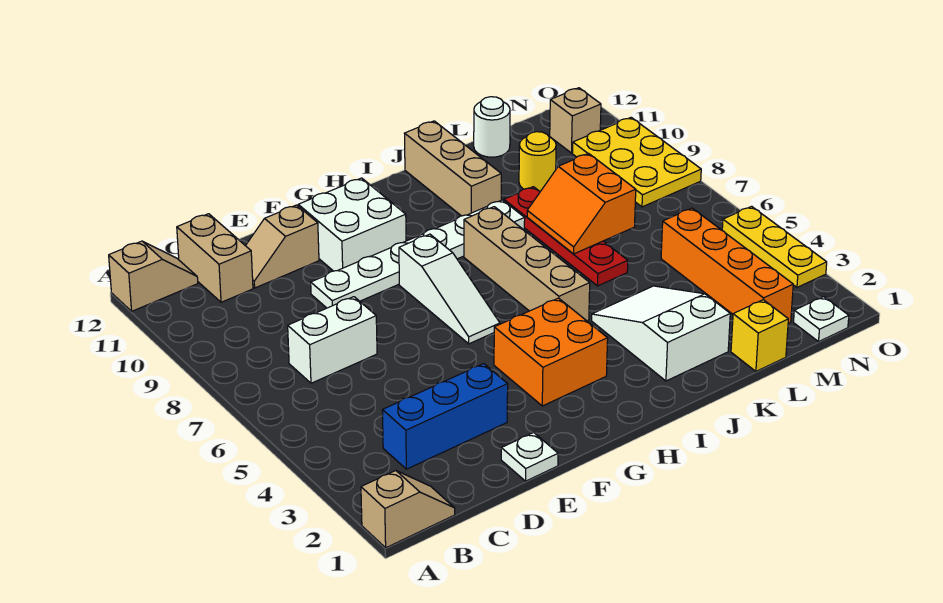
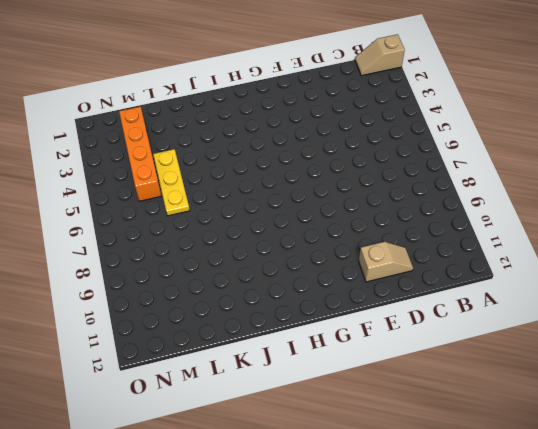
yellow 1x3 plate [153,149,190,216] -> yellow 1x3 plate moved to [722,206,827,287]
none -> tan 1x2 slope [109,241,198,311]
none -> blue 1x3 brick [382,364,508,469]
none -> white 1x2 brick [288,297,377,383]

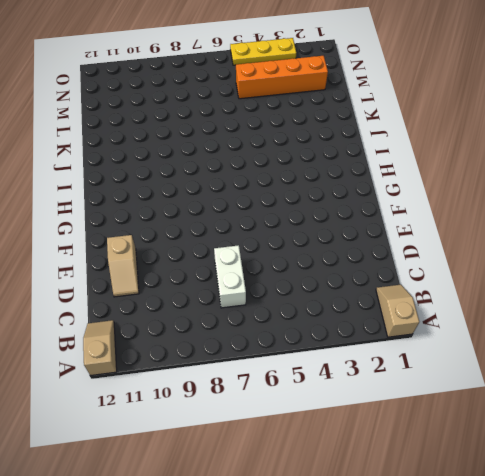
none -> blue 1x3 brick [382,364,508,469]
none -> tan 1x2 brick [177,214,253,302]
none -> white 1x1 plate [501,433,558,481]

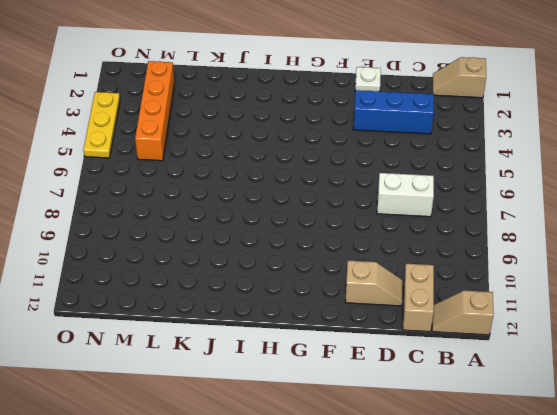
none -> white 1x6 plate [311,200,525,308]
none -> white 2x2 brick [298,178,406,271]
none -> orange 2x2 brick [494,298,608,406]

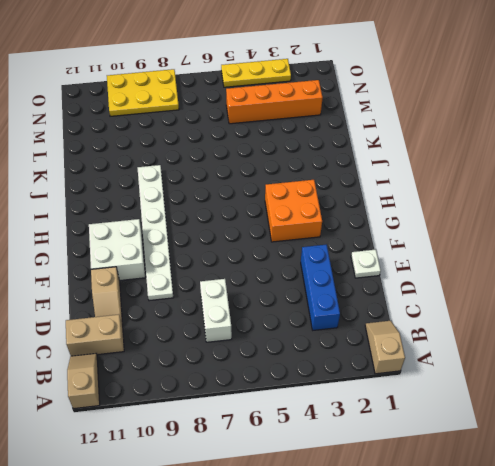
none -> white 1x3 slope [399,234,500,344]
none -> tan 1x4 brick [464,207,590,321]
none -> white 2x3 slope [592,286,730,381]

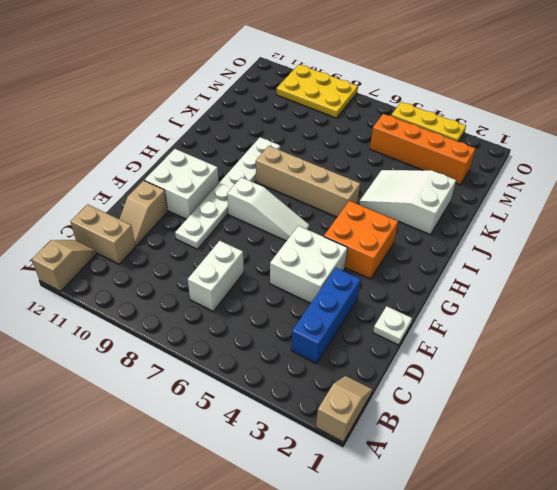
white 2x2 brick [270,226,348,303] -> none
none -> tan 1x3 brick [404,121,501,216]
none -> red 1x4 plate [504,187,628,286]
none -> yellow 1x1 brick [731,300,788,371]

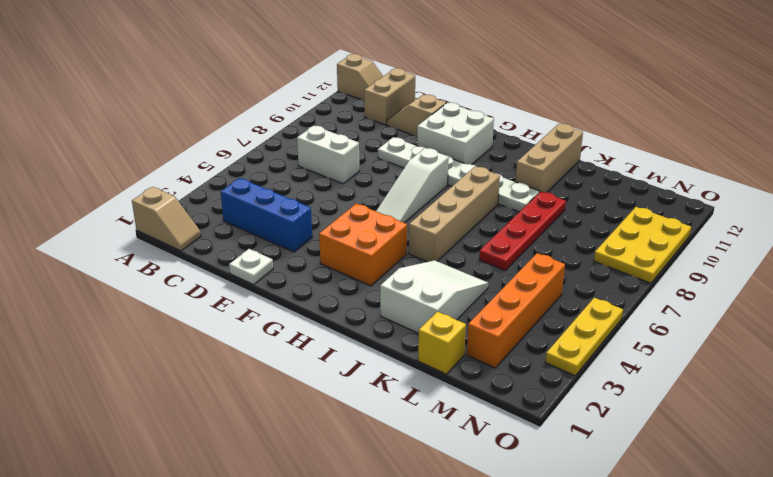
none -> yellow 1x1 round brick [519,132,556,192]
none -> white 1x1 round brick [474,97,510,157]
none -> white 1x1 plate [794,297,849,342]

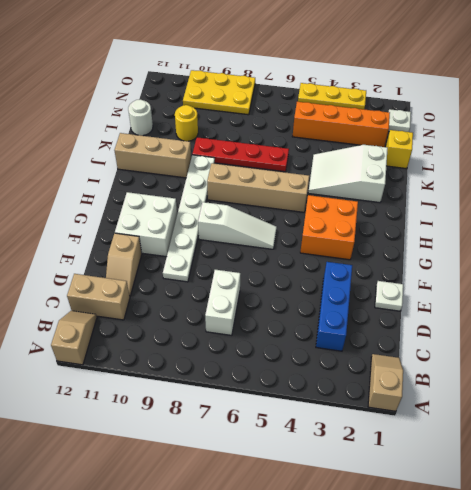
none -> tan 1x1 brick [550,88,601,153]
none -> orange 2x2 slope [527,154,636,254]

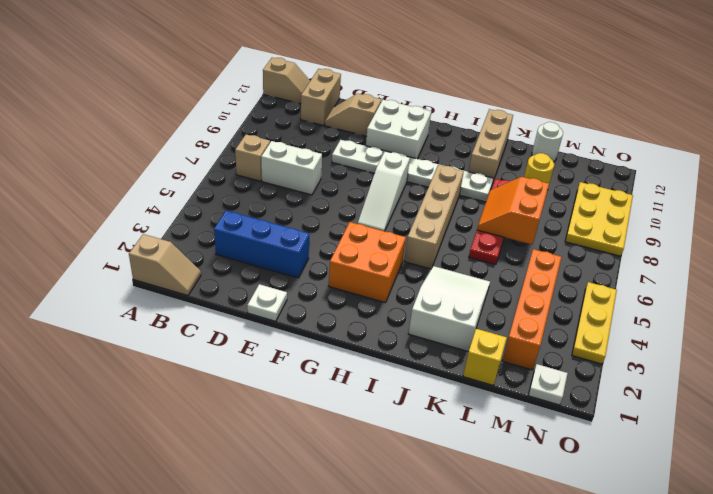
tan 1x1 brick [235,135,270,181] -> tan 1x1 brick moved to [550,88,601,153]

